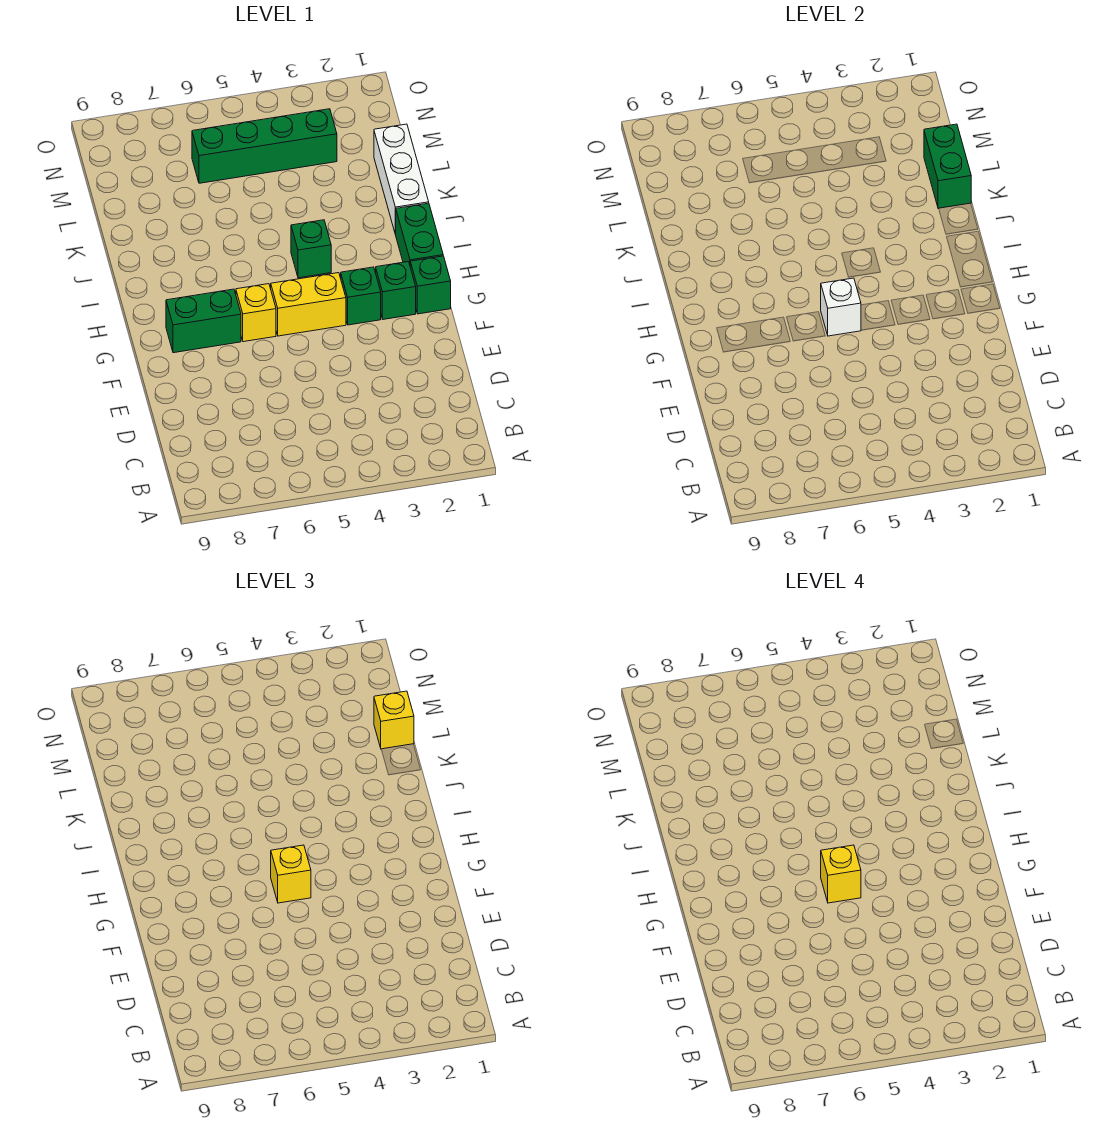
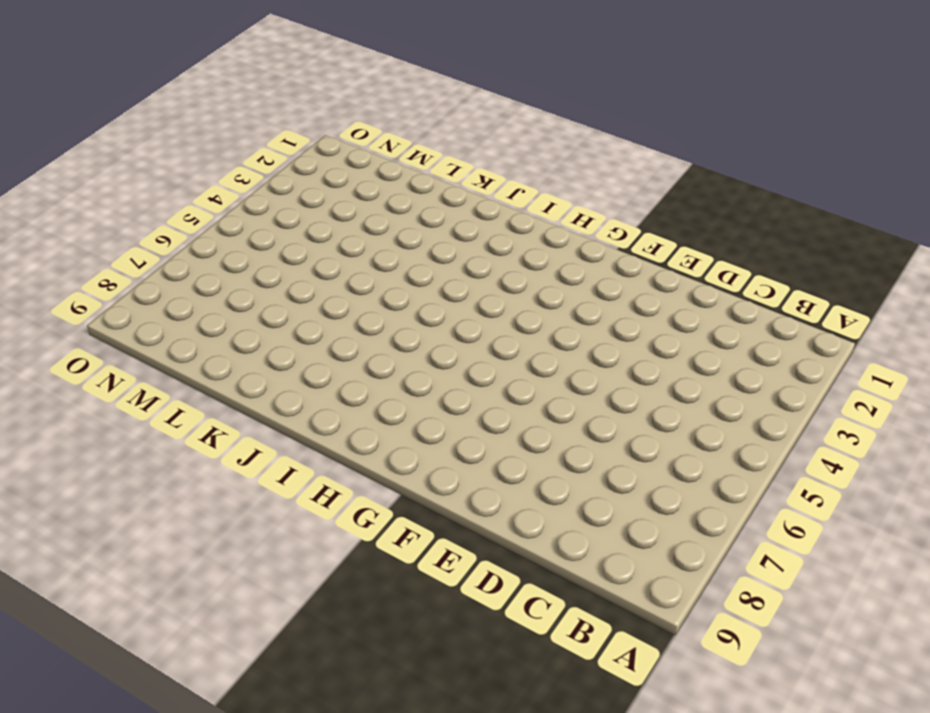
none -> green 1x1 brick [410,256,451,314]
none -> green 1x1 brick [376,262,416,319]
none -> green 1x1 brick [341,267,381,325]

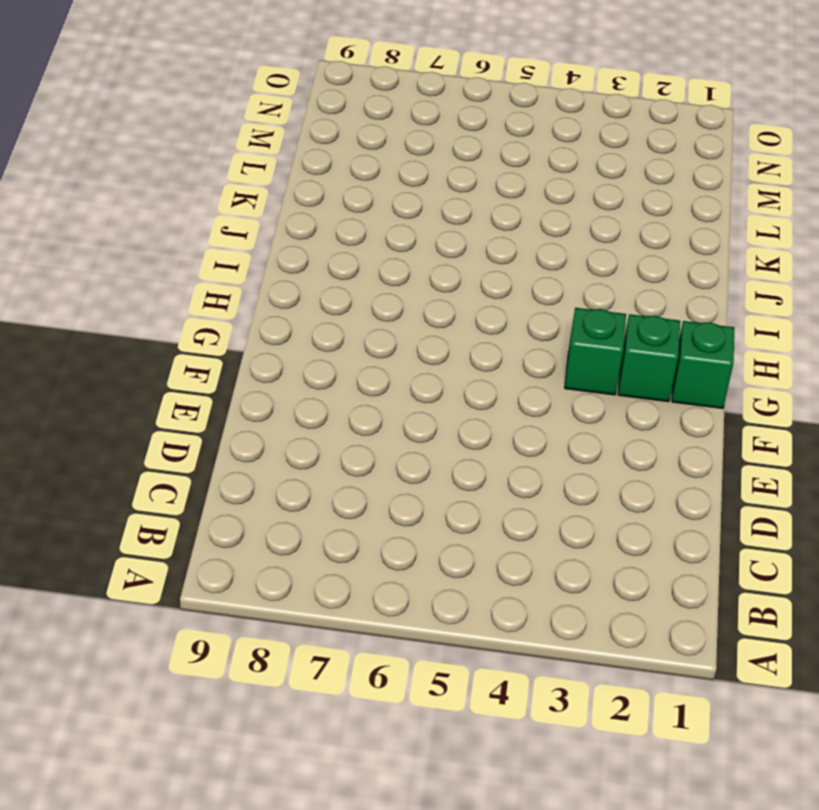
none -> yellow 1x2 brick [271,273,346,336]
none -> yellow 1x1 brick [236,284,276,342]
none -> green 1x2 brick [166,289,241,353]

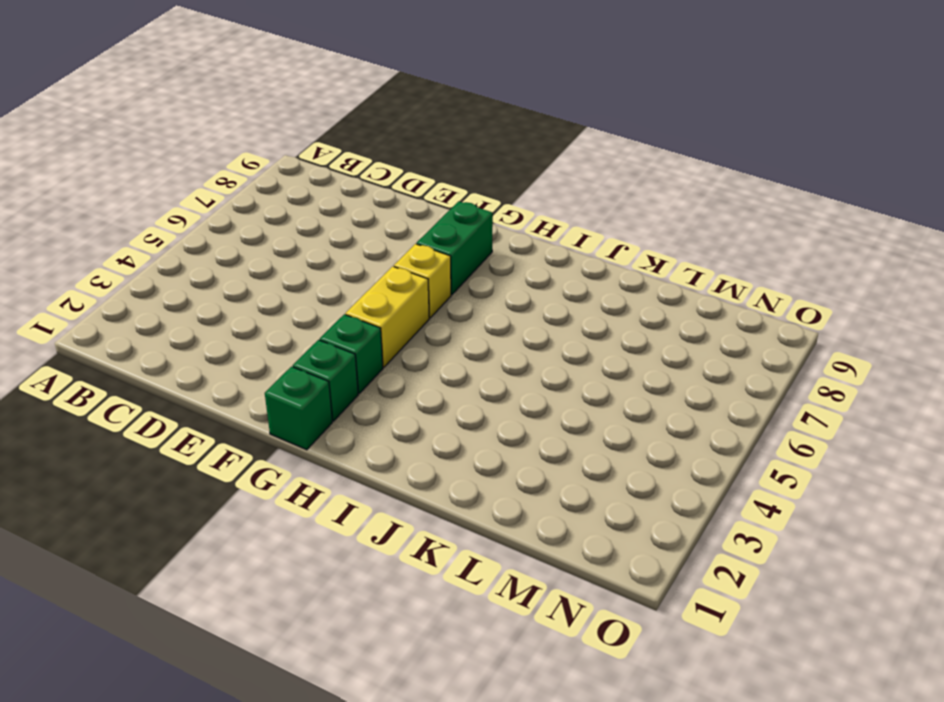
none -> green 1x2 brick [396,203,443,264]
none -> green 1x1 brick [291,220,331,278]
none -> white 1x3 brick [374,124,429,235]

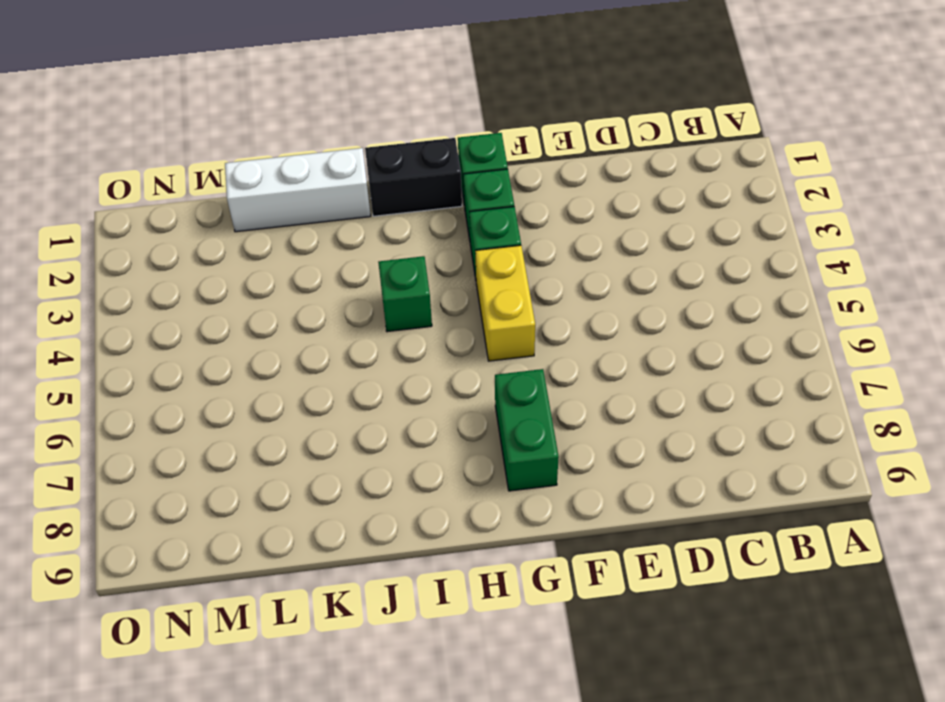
black 1x2 brick [365,138,462,216] -> green 1x2 brick [396,203,443,264]
none -> yellow 1x1 brick [236,284,276,342]
none -> green 1x4 brick [192,109,337,183]
none -> white 1x1 brick [821,278,861,336]

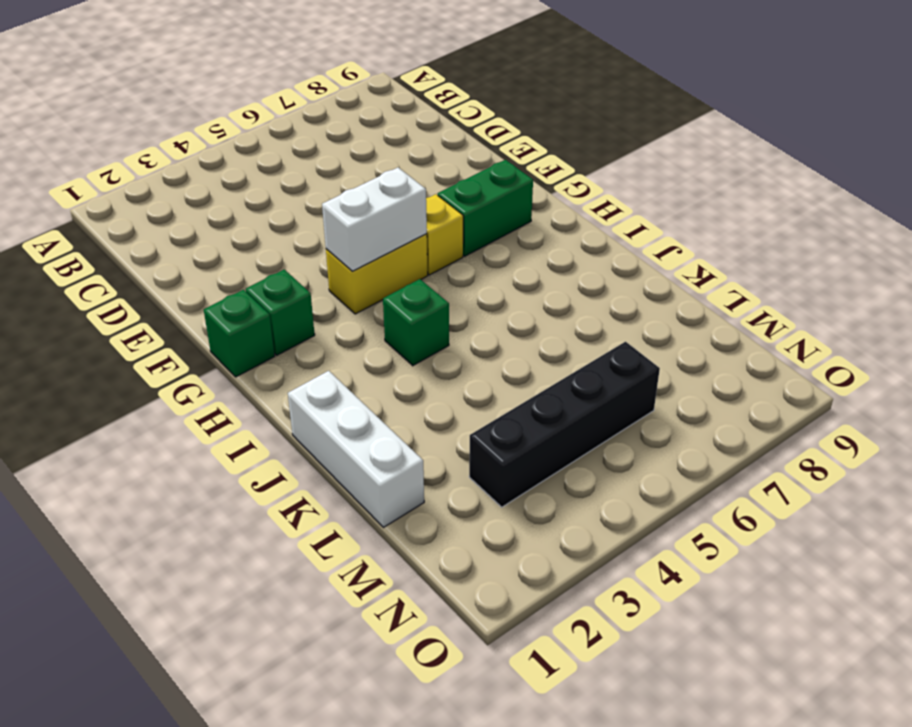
white 1x2 brick [322,168,427,271] -> white 1x1 brick [821,278,861,336]
black 1x4 brick [469,342,660,507] -> green 1x4 brick [192,109,337,183]
none -> green 1x1 brick [341,267,381,325]
none -> green 1x2 brick [396,203,443,264]
none -> green 1x2 brick [924,124,971,209]

